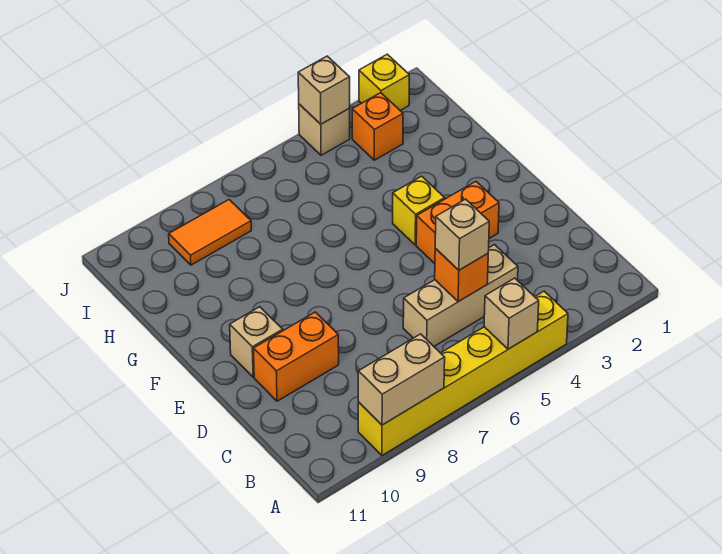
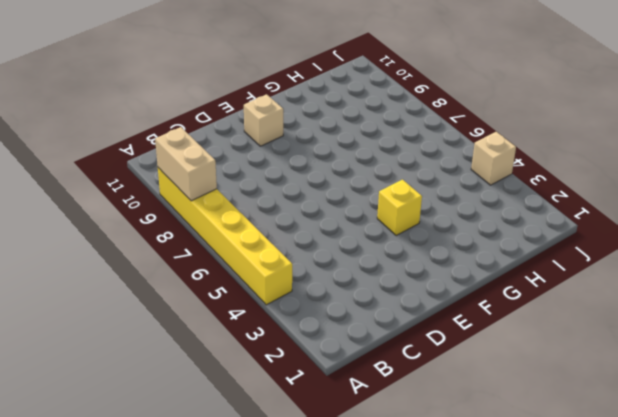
none -> tan 1x3 brick [403,245,518,346]
none -> orange 1x2 brick [254,312,339,401]
none -> orange 1x2 brick [416,181,499,264]

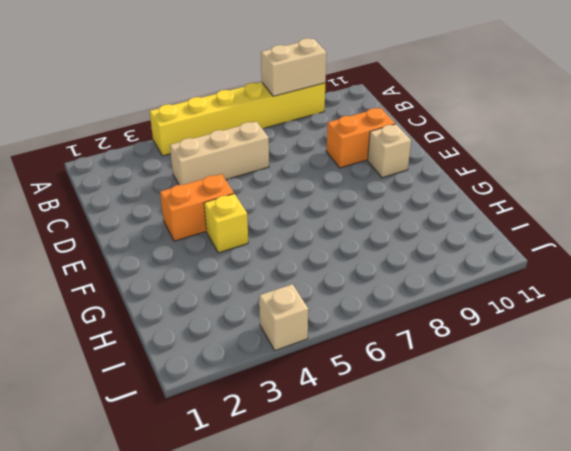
none -> orange 1x1 brick [352,93,403,160]
none -> orange 1x2 tile [169,200,251,265]
none -> yellow 1x1 brick [359,54,409,111]

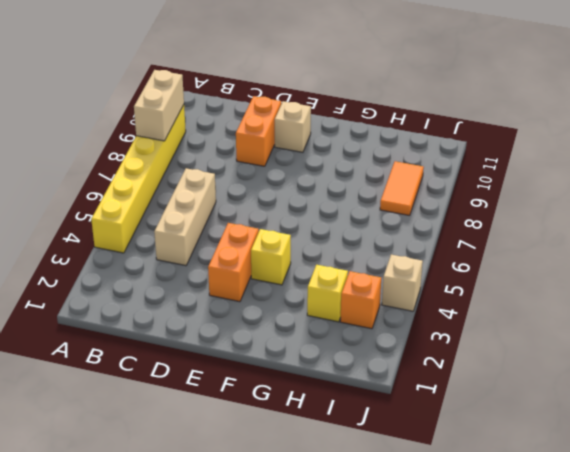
yellow 1x1 brick [307,265,348,322] -> yellow 1x1 brick moved to [359,54,409,111]
none -> tan 1x1 brick [484,278,539,349]
none -> orange 1x1 brick [435,249,488,302]
none -> tan 1x1 brick [298,56,350,124]

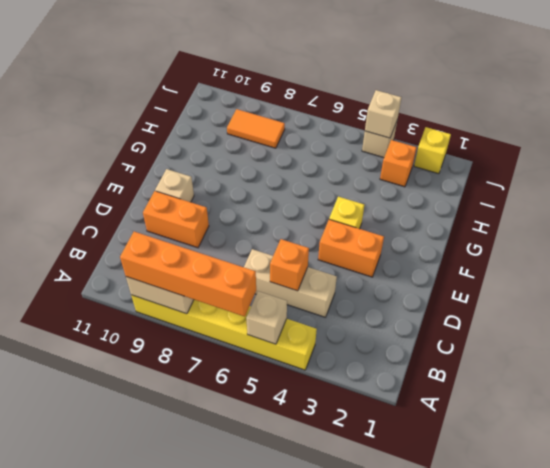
orange 1x4 brick [120,232,256,317] -> none
none -> tan 1x1 brick [435,199,489,270]

